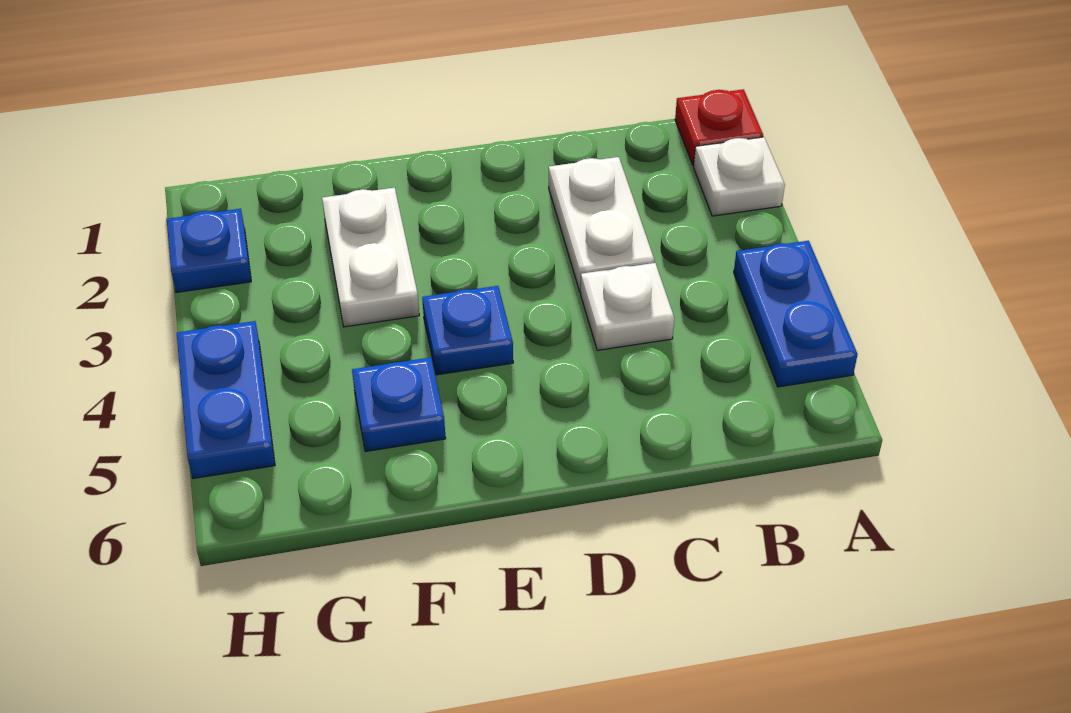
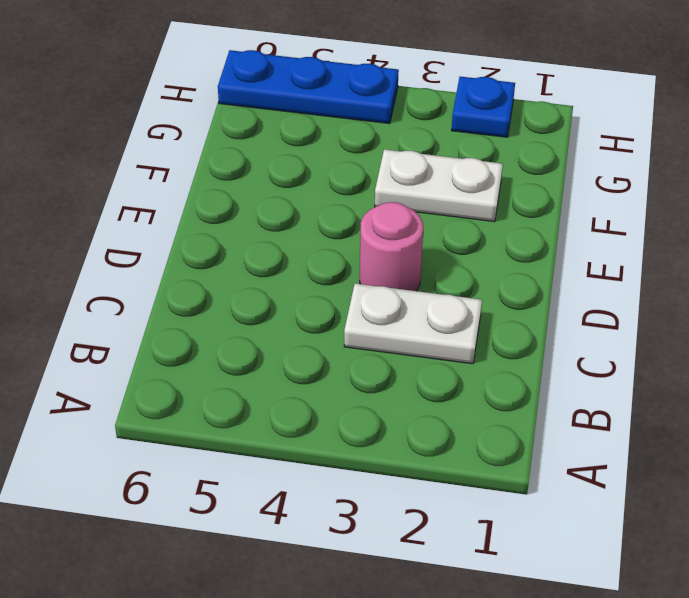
pink 1x1 round brick [360,202,423,291] -> none
blue 1x3 plate [218,50,399,124] -> blue 1x2 plate [177,321,275,478]
none -> red 1x1 plate [675,89,763,165]
none -> white 1x1 plate [694,137,785,216]

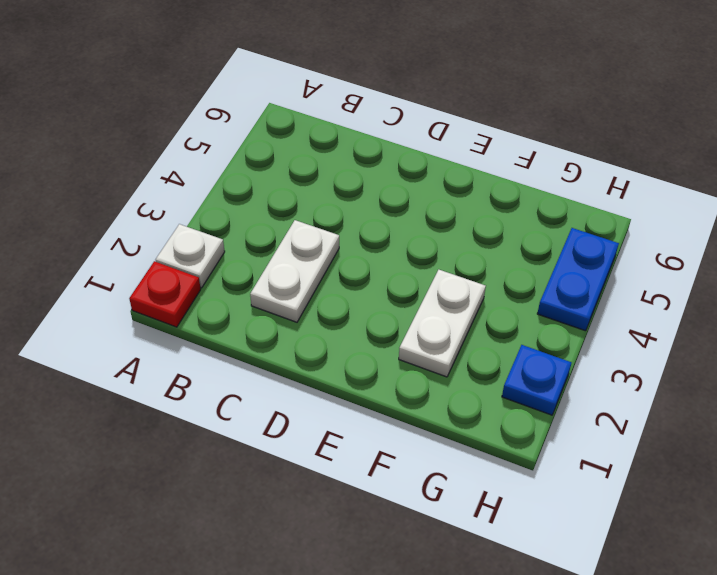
none -> blue 1x2 plate [734,241,858,387]
none -> white 1x1 plate [581,263,674,350]

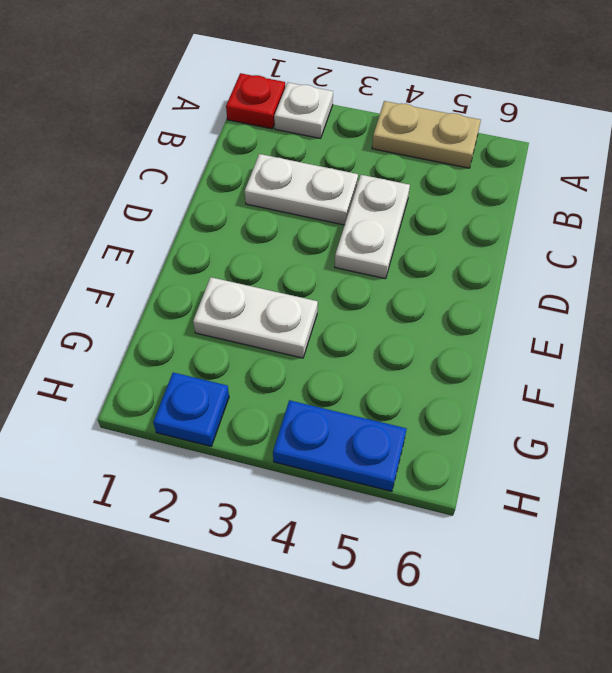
tan 1x2 plate [372,101,481,168] -> blue 1x2 plate [734,241,858,387]
white 1x2 plate [335,175,410,279] -> white 1x1 plate [581,263,674,350]
none -> blue 1x1 plate [422,286,513,375]
none -> blue 1x1 plate [352,357,446,452]

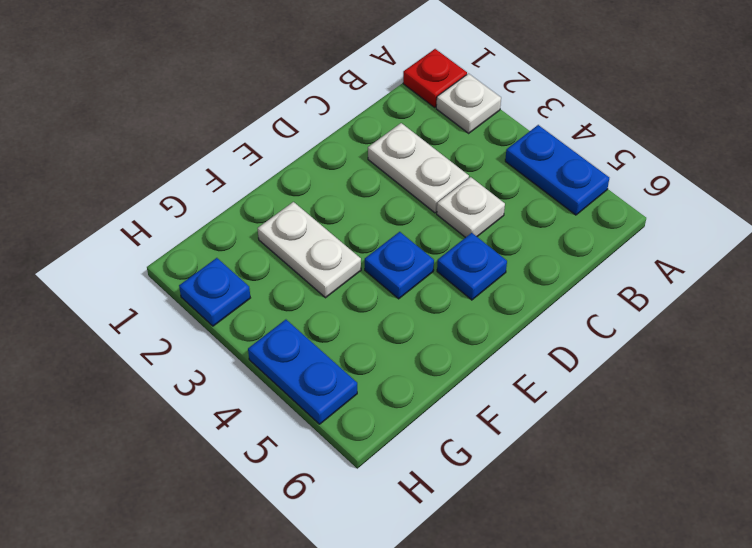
blue 1x1 plate [437,233,507,300] -> blue 1x1 plate moved to [352,357,446,452]

